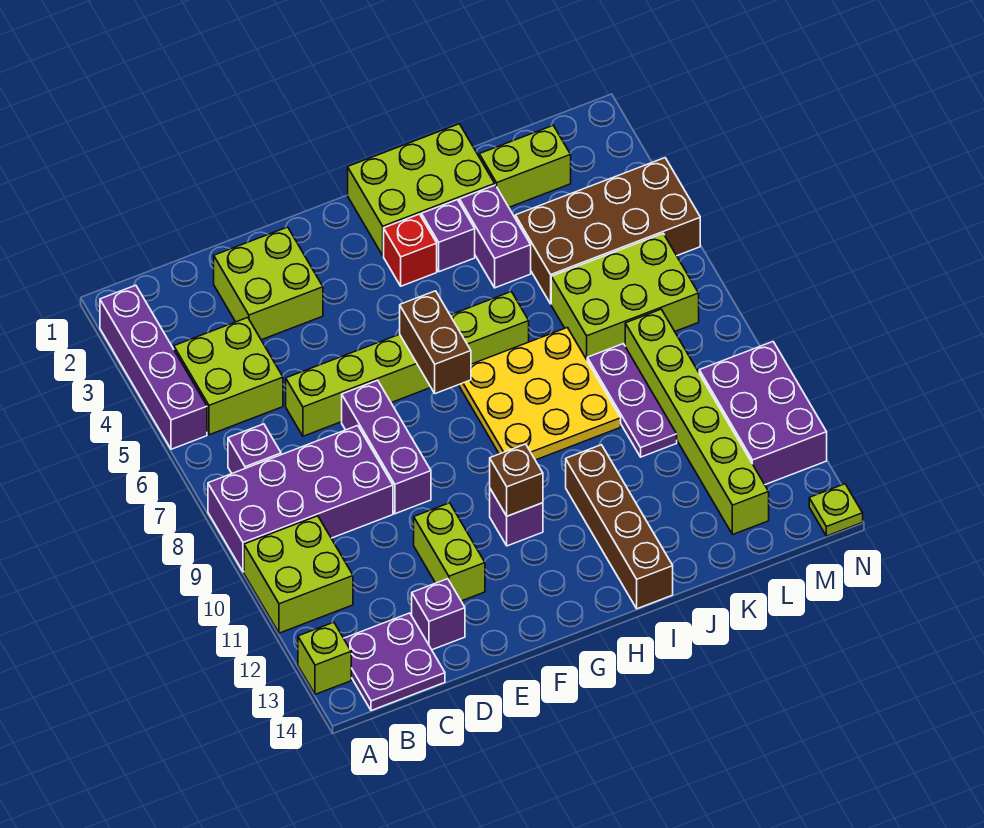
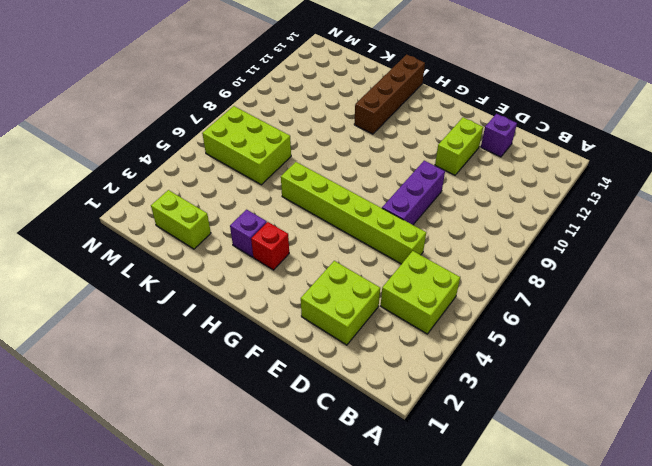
none -> purple 1x4 brick [100,285,207,449]
none -> purple 2x4 brick [208,426,393,572]
none -> lime 2x2 brick [244,516,353,633]

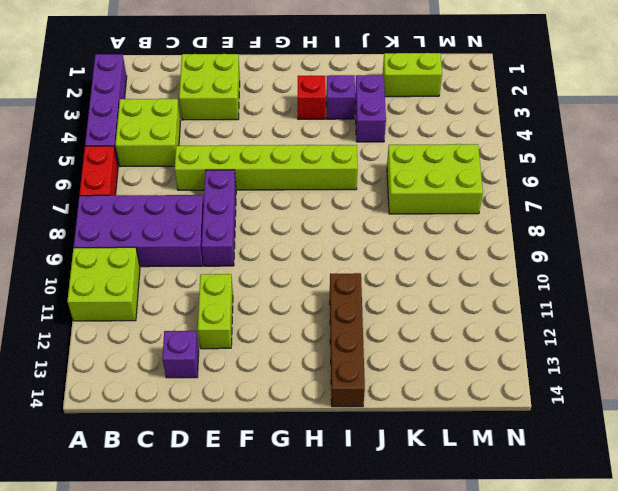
red 1x2 brick [79,146,118,196] -> none
none -> lime 1x1 brick [298,622,351,694]
none -> purple 1x1 brick [228,424,281,473]
none -> purple 2x2 plate [344,613,445,711]

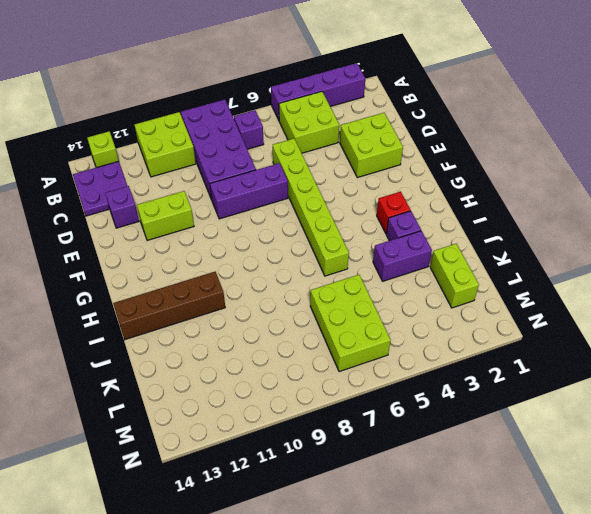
none -> purple 1x1 brick [490,489,543,546]
none -> lime 2x3 brick [348,124,495,256]
none -> yellow 3x3 plate [459,328,621,460]

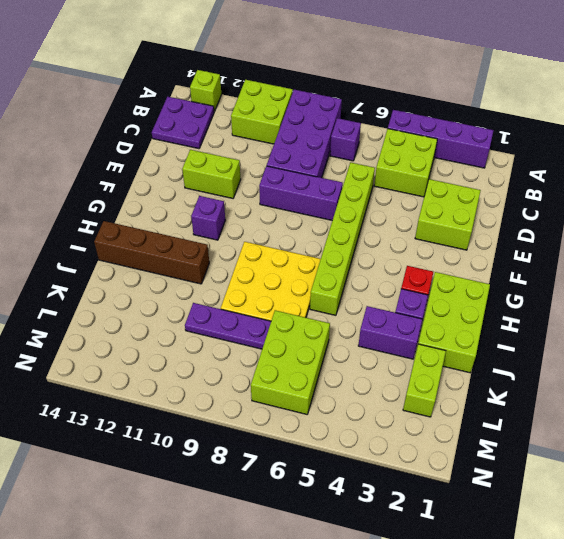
none -> purple 1x1 brick [412,579,465,650]
none -> brown 2x4 brick [515,158,700,304]
none -> lime 1x6 brick [625,309,769,535]

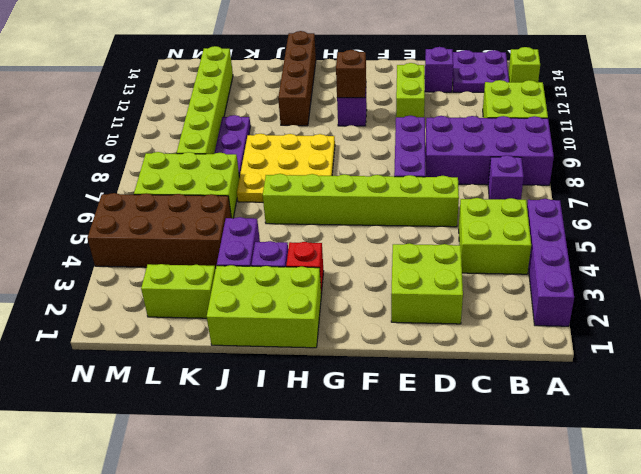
none -> purple 2x3 brick [699,342,827,485]
none -> lime 1x1 plate [809,484,863,536]
none -> brown 1x2 brick [400,291,471,394]

